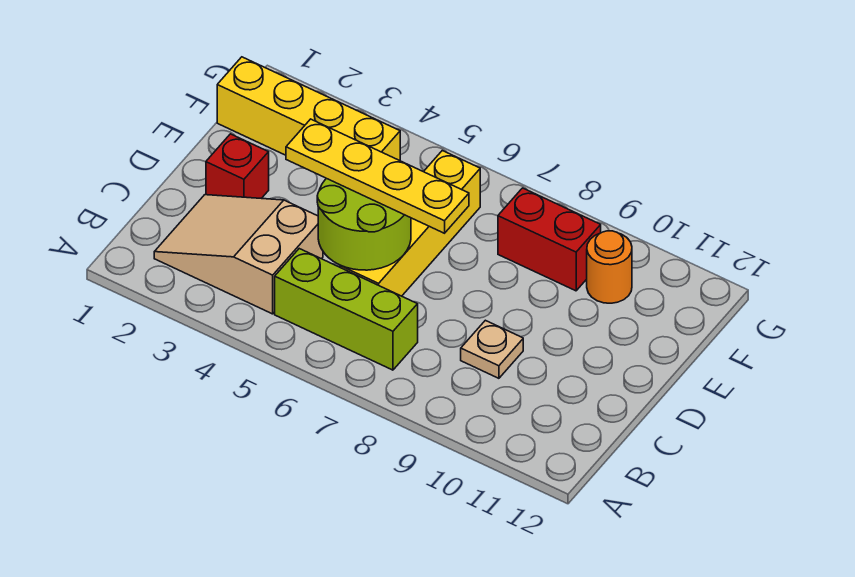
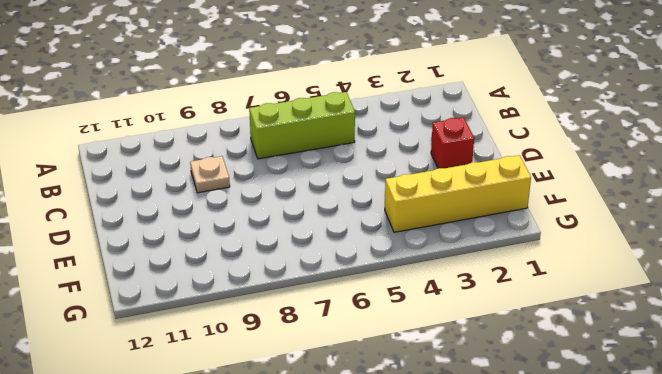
none -> tan 2x3 slope [154,195,323,314]
none -> yellow 1x4 brick [340,151,480,296]

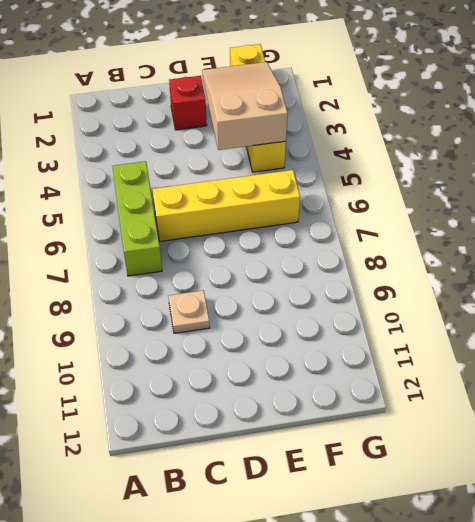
tan 2x3 slope [202,62,288,150] -> tan 2x3 slope moved to [154,195,323,314]
none -> red 1x2 brick [498,188,601,291]
none -> orange 1x1 round brick [587,231,632,303]

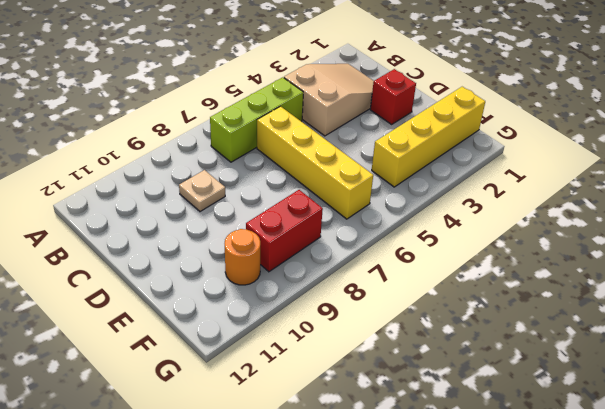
none -> lime 2x2 round brick [317,178,411,270]
none -> yellow 1x4 plate [286,119,469,233]

